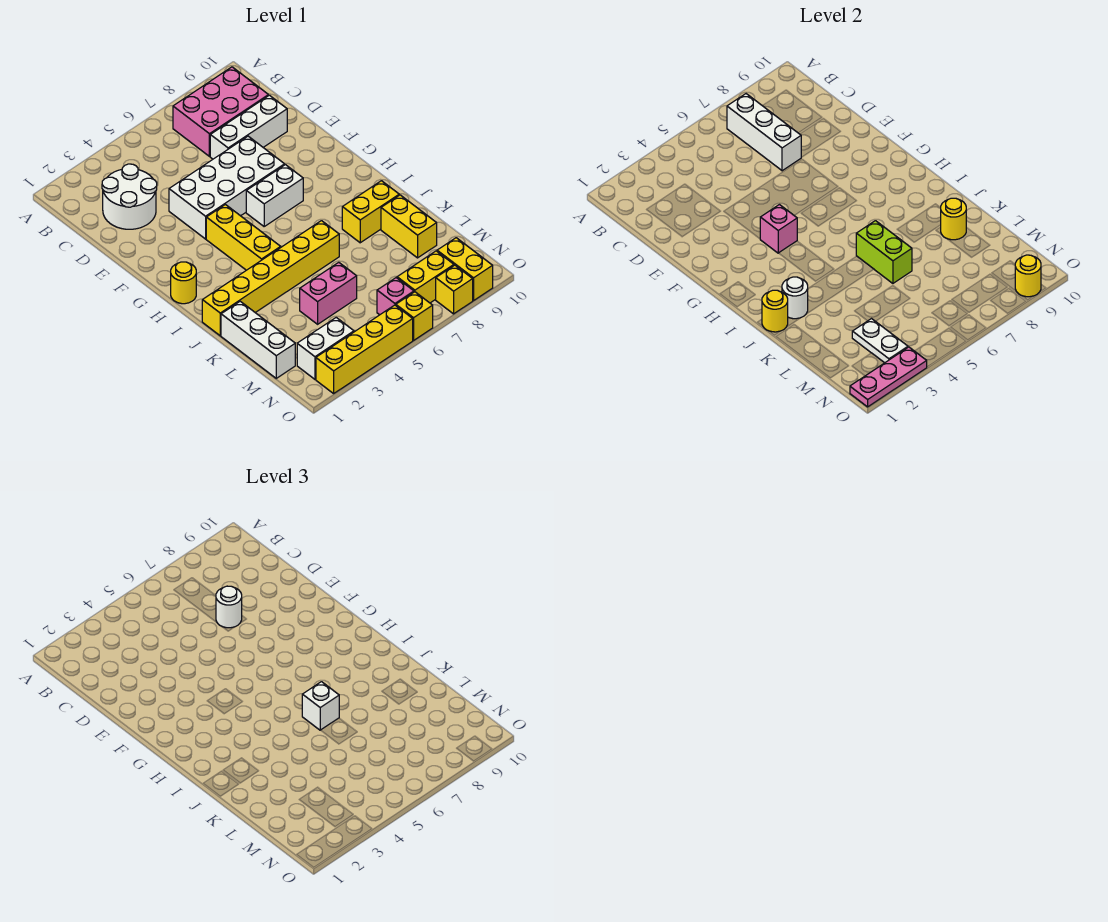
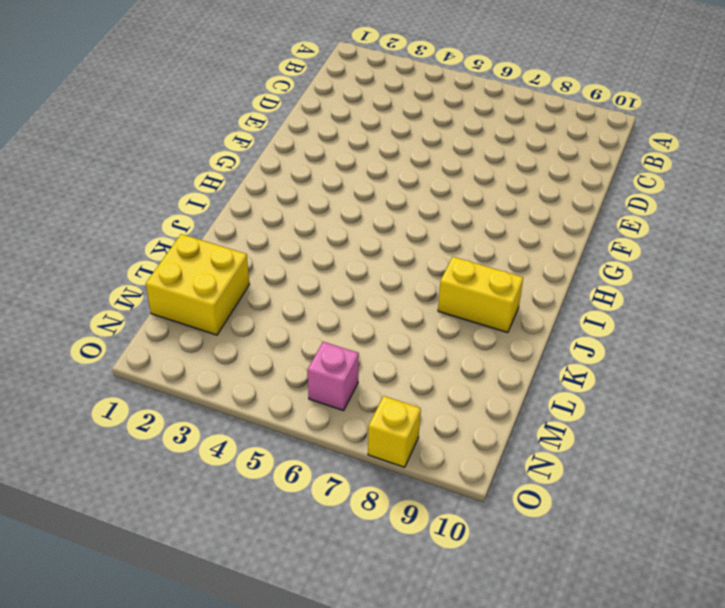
yellow 2x2 brick [146,234,249,335] -> white 1x3 brick [221,301,295,378]
none -> pink 2x3 brick [173,67,268,156]
none -> white 2x2 round brick [102,164,157,229]
none -> white 1x3 brick [210,95,287,159]
none -> white 2x4 brick [169,136,285,239]

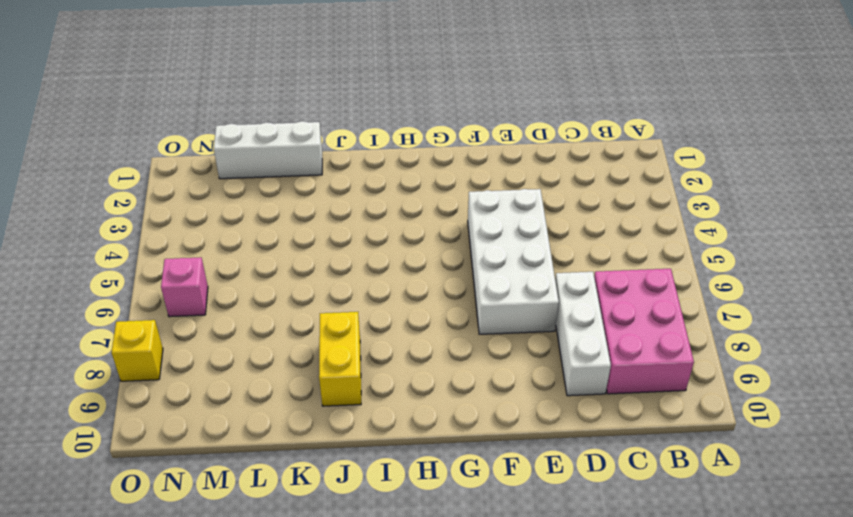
none -> white 2x2 round brick [102,164,157,229]
none -> yellow 1x3 brick [206,205,281,270]
none -> white 1x2 brick [246,165,303,226]
none -> yellow 1x1 round brick [171,262,196,304]

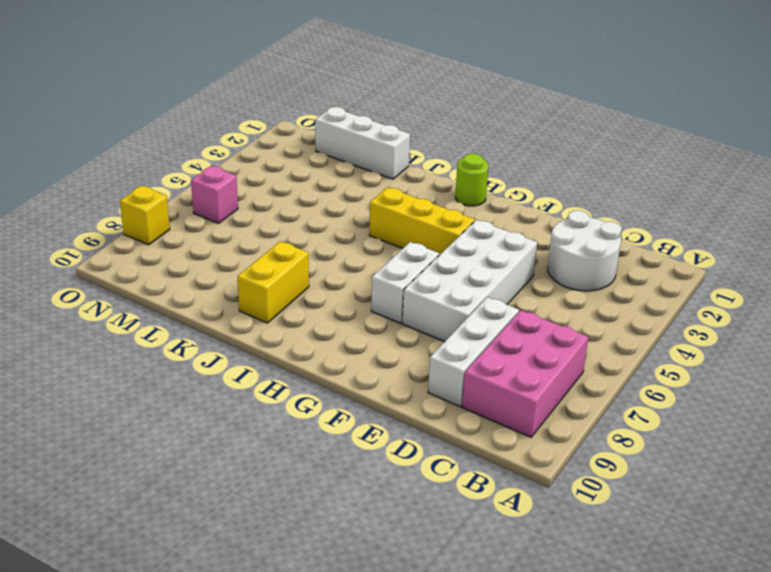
lime 1x1 round brick [455,154,489,206] -> yellow 1x1 round brick [171,262,196,304]
none -> yellow 1x6 brick [202,221,339,336]
none -> yellow 1x2 brick [381,195,437,258]
none -> pink 1x2 brick [300,262,357,324]
none -> white 1x2 brick [297,318,354,379]

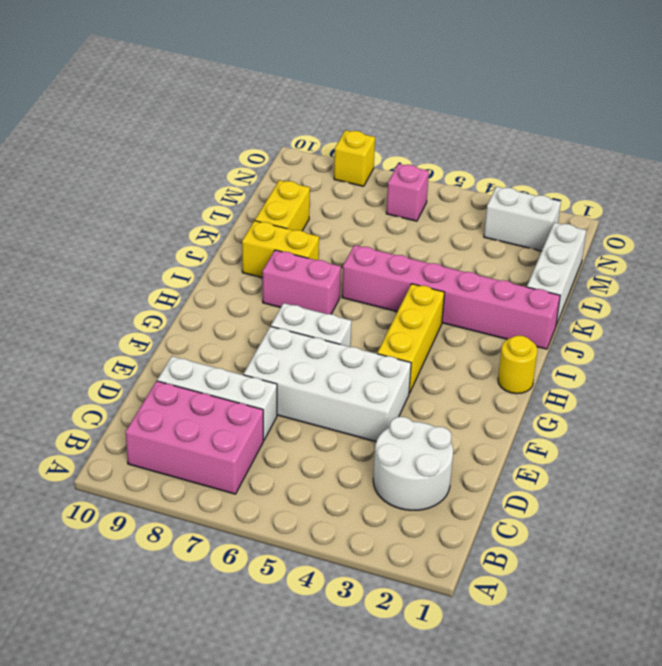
pink 1x2 brick [263,250,341,314] -> pink 1x2 brick moved to [300,262,357,324]
pink 1x6 brick [342,245,560,349] -> yellow 1x6 brick [202,221,339,336]
none -> yellow 1x2 brick [397,251,454,303]
none -> yellow 1x2 brick [437,238,493,300]
none -> yellow 1x4 brick [316,305,413,393]
none -> yellow 1x1 brick [396,292,433,340]

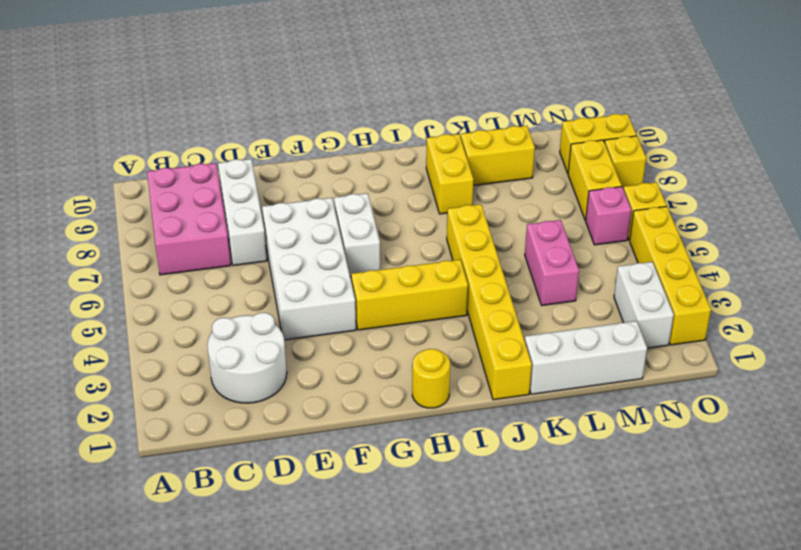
none -> white 1x3 brick [727,94,801,171]
none -> pink 1x1 brick [760,205,797,253]
none -> yellow 1x1 round brick [762,290,788,332]
none -> white 1x1 round brick [782,277,808,319]

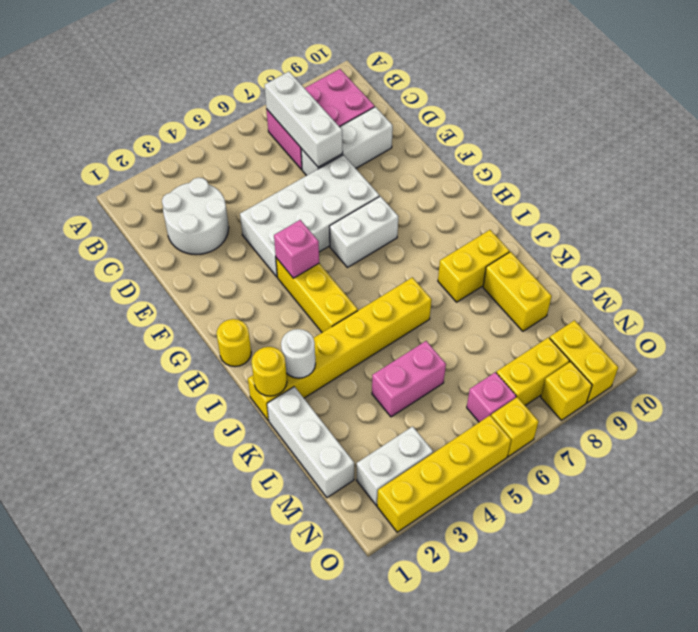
none -> lime 1x2 brick [856,221,912,283]
none -> yellow 1x1 round brick [941,198,966,240]
none -> white 1x2 plate [852,319,908,363]
none -> pink 1x3 plate [850,347,927,407]

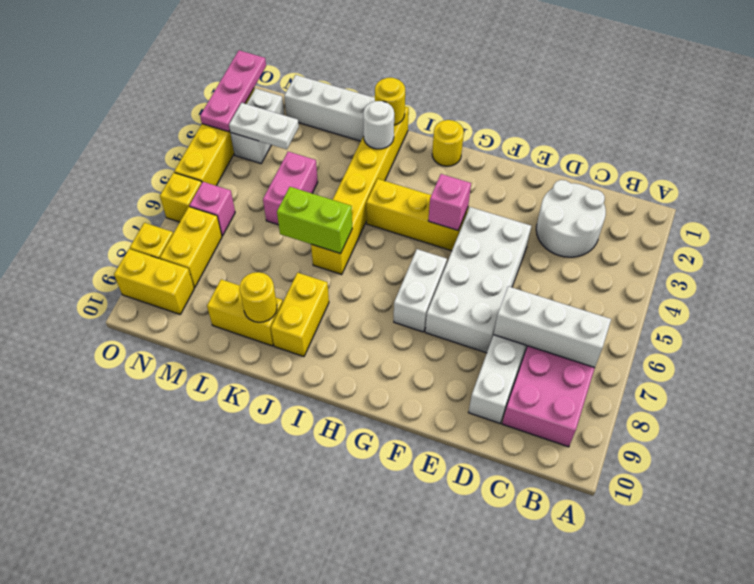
none -> yellow 1x1 round brick [1015,255,1041,297]
none -> white 1x1 round brick [216,586,242,628]
none -> white 1x1 brick [302,682,339,730]

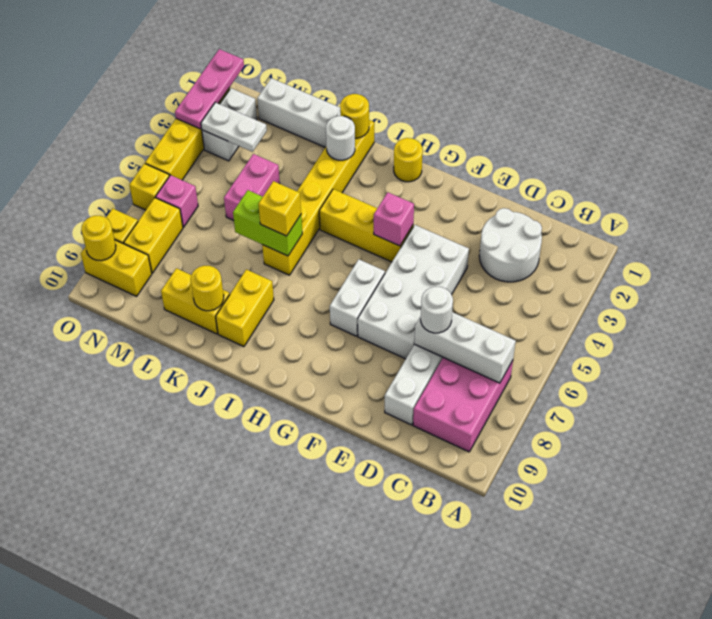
yellow 1x1 brick [258,181,301,236] -> white 1x1 brick [302,682,339,730]

